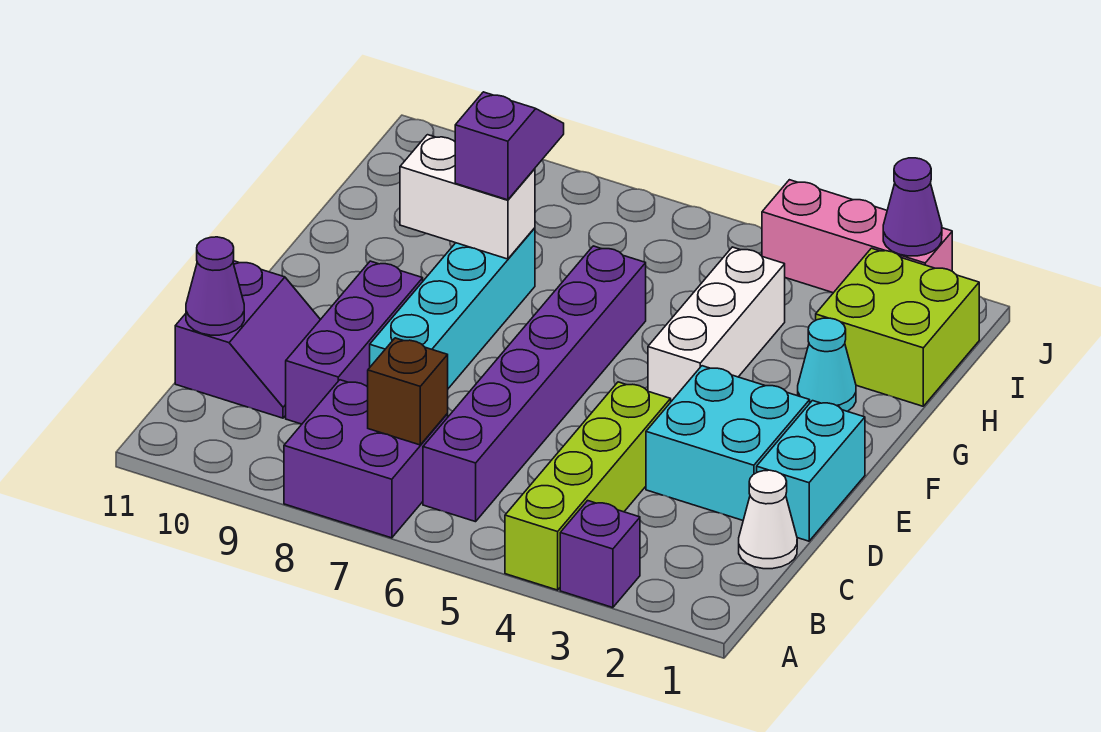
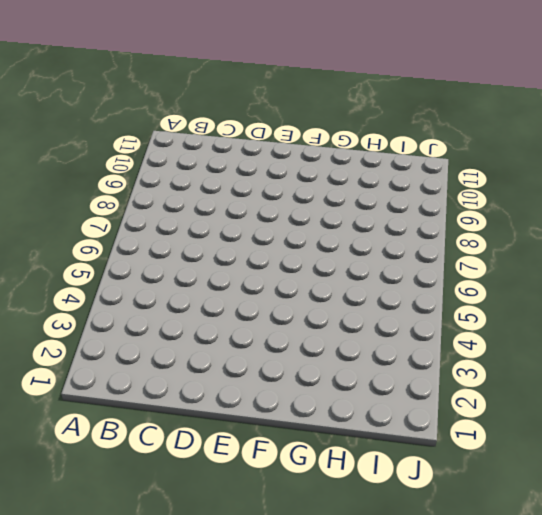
none -> purple 1x1 brick [560,501,640,608]
none -> lime 1x4 brick [505,382,671,590]
none -> purple 2x2 brick [284,380,448,538]

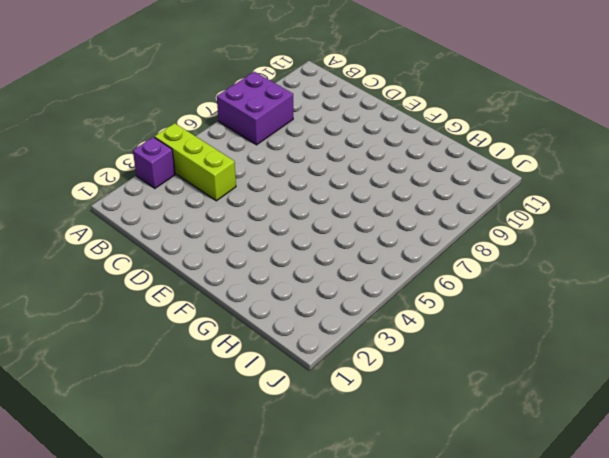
lime 1x3 brick [155,123,236,201] -> lime 1x4 brick [505,382,671,590]
none -> purple 1x6 brick [423,246,646,522]
none -> white 1x1 cone [739,470,797,569]
none -> purple 1x3 brick [286,261,423,424]

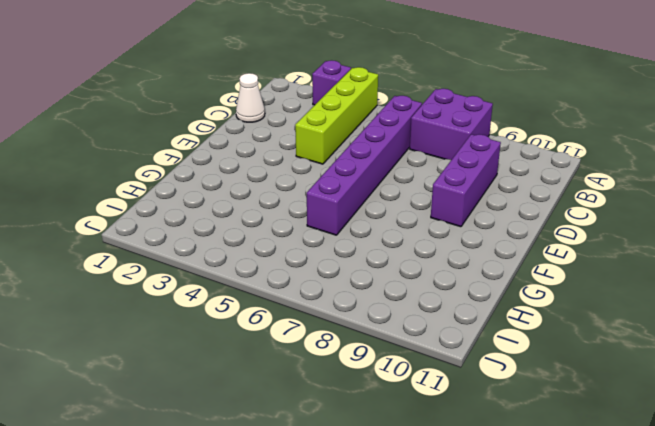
none -> purple 2x2 slope [175,261,320,418]
none -> cyan 1x2 brick [757,401,865,541]
none -> cyan 2x2 brick [646,366,810,520]

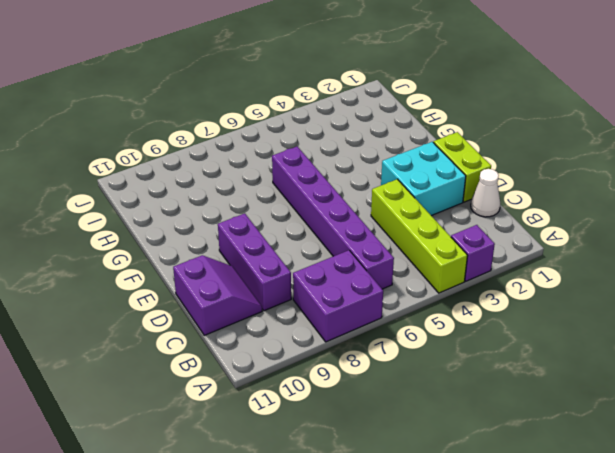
lime 1x2 brick [433,132,491,202] -> cyan 1x2 brick [757,401,865,541]
none -> cyan 1x4 brick [370,228,535,388]
none -> white 1x3 brick [648,247,785,401]
none -> cyan 1x1 cone [798,318,856,411]

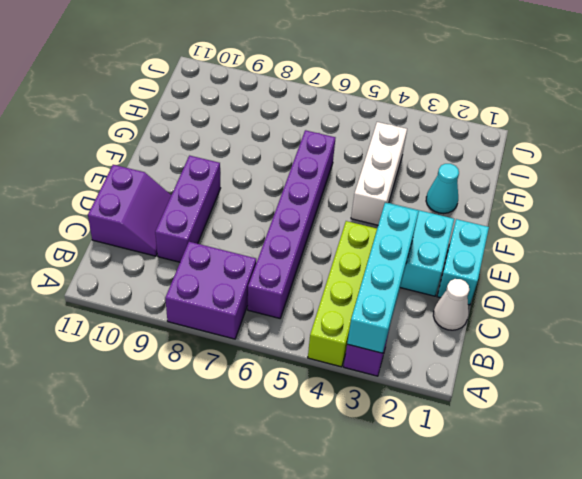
cyan 1x4 brick [347,203,419,353] -> cyan 1x4 brick moved to [370,228,535,388]
none -> lime 2x2 brick [816,248,979,406]
none -> pink 1x3 brick [762,180,952,293]
none -> brown 1x1 brick [368,338,448,445]

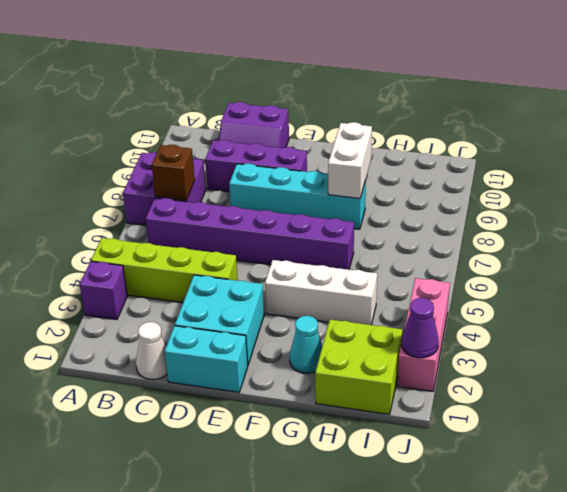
none -> purple 1x1 cone [186,237,244,335]
none -> purple 1x2 slope [455,92,564,200]

